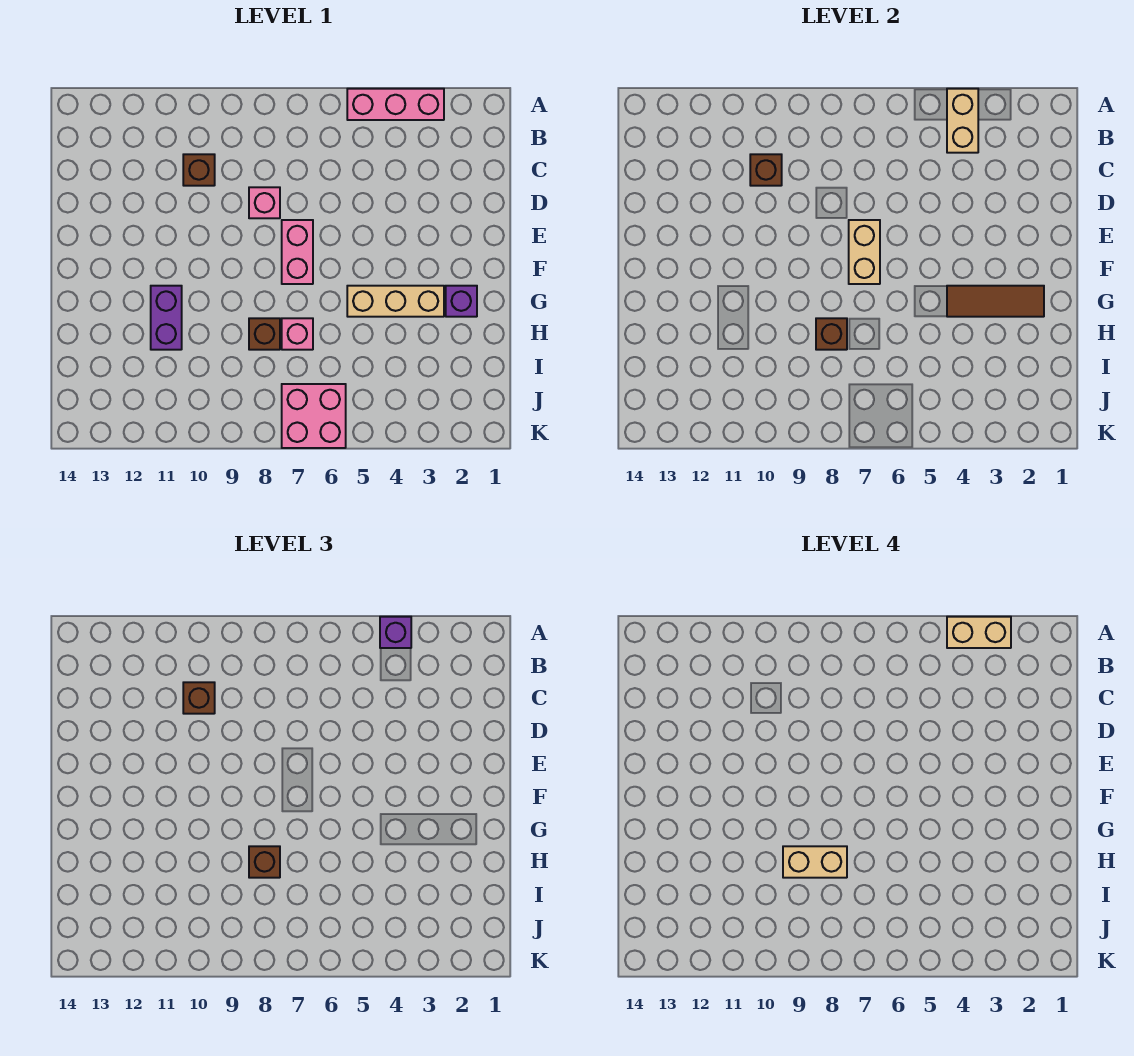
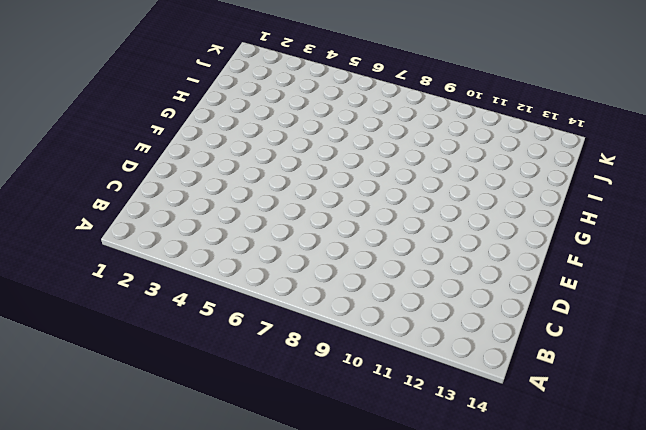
none -> pink 1x3 brick [347,89,444,120]
none -> brown 1x1 brick [183,154,215,186]
none -> pink 1x1 brick [249,187,280,218]

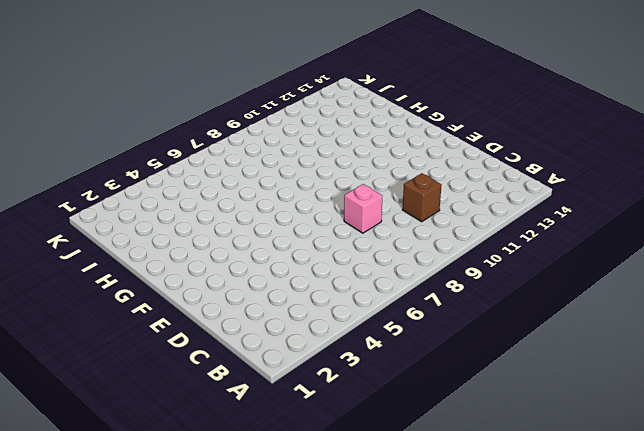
none -> pink 1x3 brick [347,89,444,120]
none -> pink 1x2 brick [282,220,313,284]
none -> purple 1x1 brick [446,286,477,317]

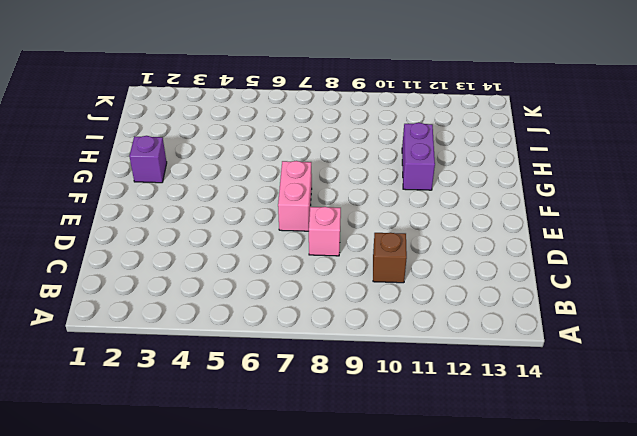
none -> pink 1x3 brick [347,89,444,120]
none -> tan 1x3 brick [347,286,444,317]
none -> pink 1x1 brick [282,318,313,350]

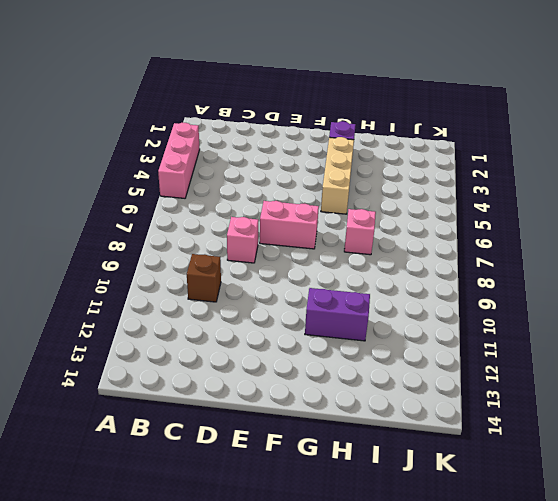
none -> brown 1x1 brick [249,318,280,350]
none -> pink 2x2 brick [282,384,346,448]
none -> tan 1x2 brick [947,89,978,153]

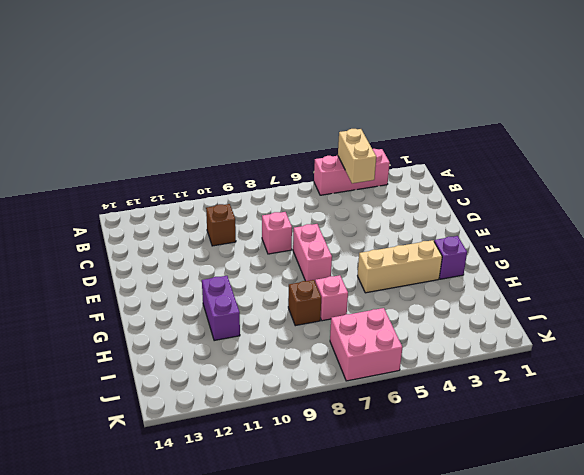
none -> brown 1x1 brick [750,154,782,186]
none -> tan 1x2 brick [849,220,880,284]
none -> brown 1x3 tile [947,286,1044,317]

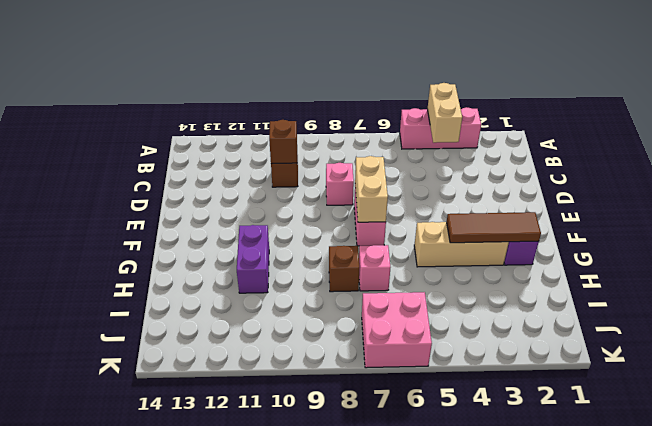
none -> brown 1x1 brick [816,318,847,350]
none -> purple 1x1 brick [380,617,411,648]
none -> brown 1x1 brick [183,682,215,714]

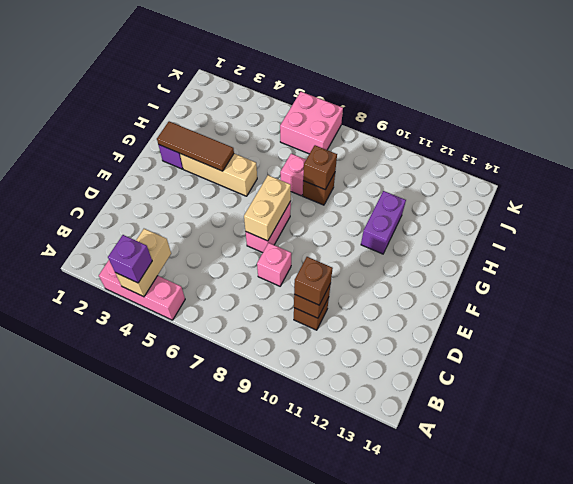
none -> brown 1x1 brick [249,846,280,878]
none -> tan 1x2 brick [947,617,1011,648]
none -> tan 1x2 brick [783,846,847,878]

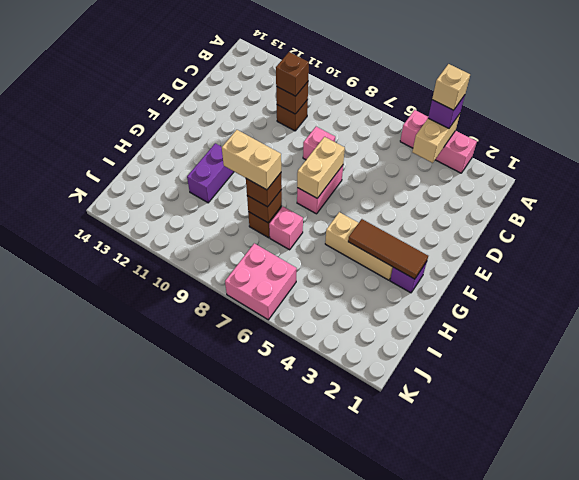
tan 1x1 brick [432,64,470,110] -> tan 1x2 brick [947,617,1011,648]

